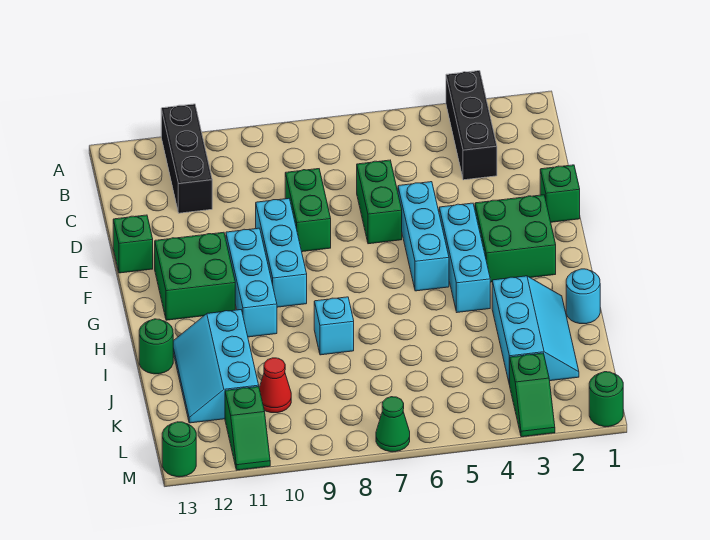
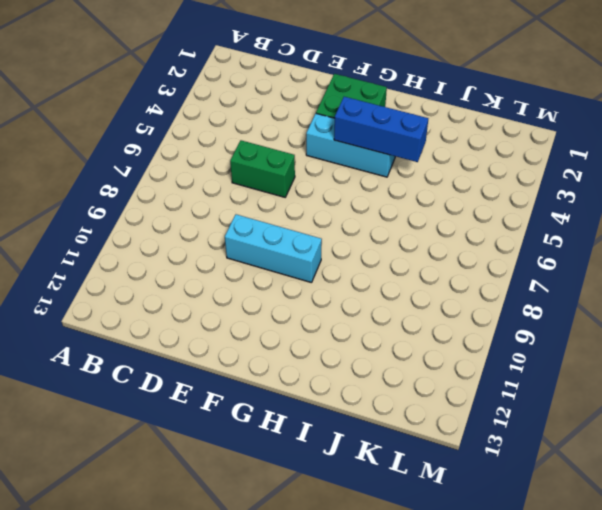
blue 1x3 brick [334,97,428,162] -> none
none -> black 1x3 brick [446,71,497,180]
none -> black 1x3 brick [161,104,212,213]
none -> green 1x2 brick [285,169,331,252]

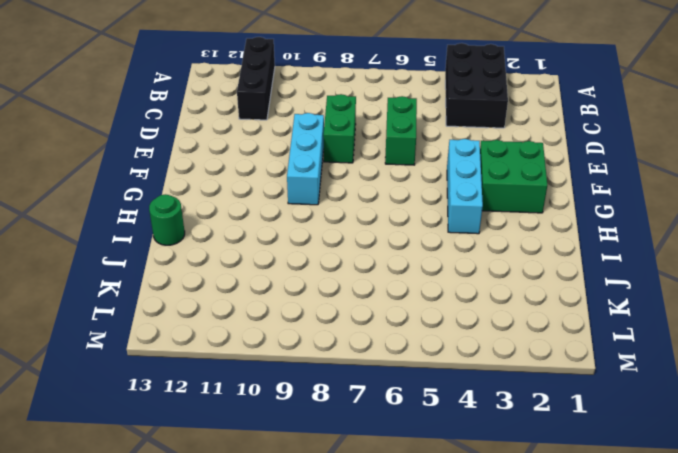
black 2x3 brick [445,43,508,128] -> black 1x3 brick [446,71,497,180]
none -> green 1x1 brick [540,165,580,222]
none -> cyan 1x3 brick [398,182,449,291]
none -> green 1x1 brick [113,215,153,273]

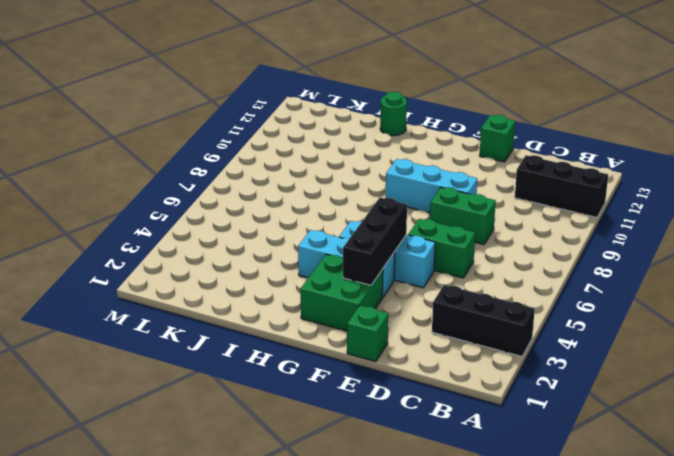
black 1x3 brick [343,198,407,285] -> none
none -> cyan 1x3 brick [226,228,277,337]
none -> green 2x2 brick [155,232,235,320]
none -> cyan 1x1 round brick [566,269,600,324]

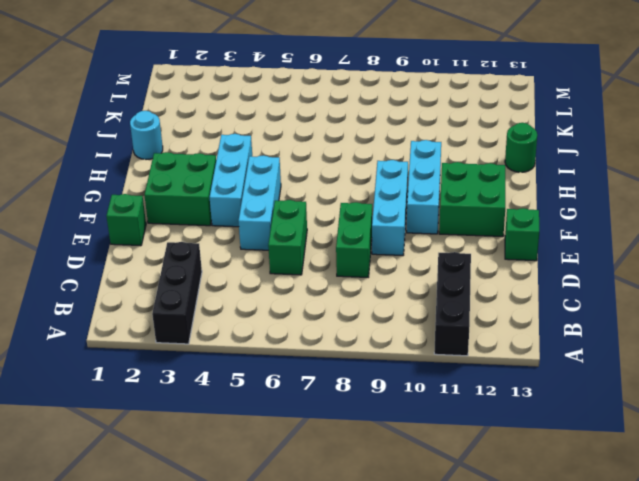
none -> cyan 2x3 slope [492,276,579,385]
none -> cyan 1x1 brick [314,297,354,355]
none -> cyan 2x3 slope [173,310,259,423]

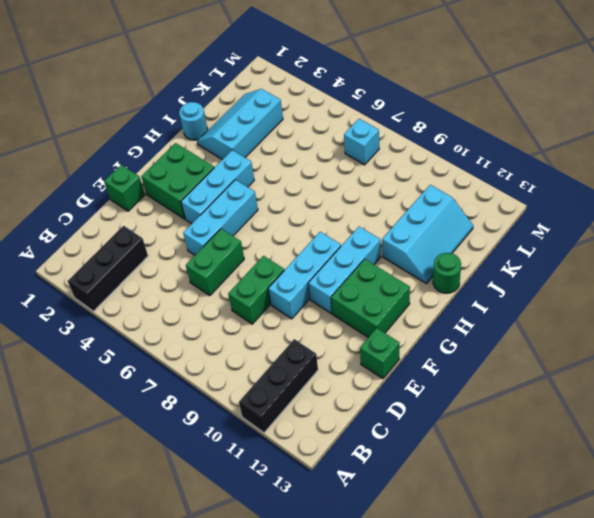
cyan 1x1 brick [344,119,379,165] -> cyan 1x1 brick moved to [314,297,354,355]
none -> red 1x1 cone [259,358,291,413]
none -> green 1x2 slope [510,353,555,437]
none -> green 1x2 slope [225,387,270,470]

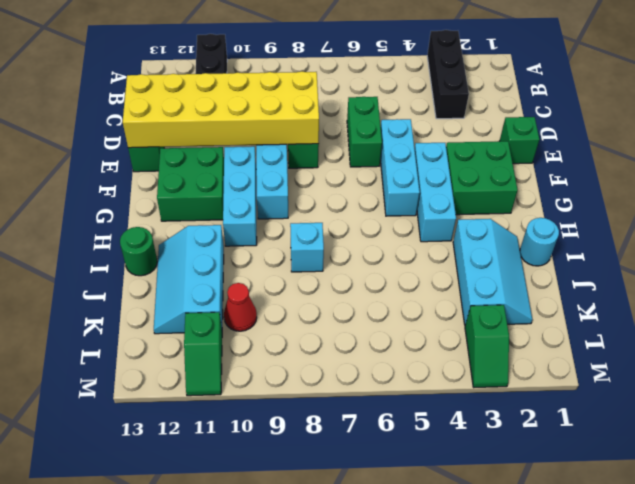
yellow 2x6 brick [123,71,319,148] -> none
none -> green 1x1 round brick [589,372,623,427]
none -> green 1x1 cone [376,397,410,452]
none -> green 1x1 round brick [162,422,196,477]

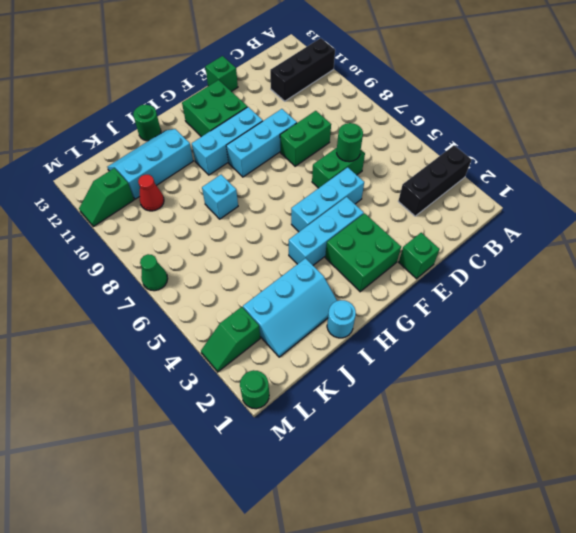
green 1x1 round brick [337,123,363,162] -> green 1x1 round brick moved to [162,422,196,477]

